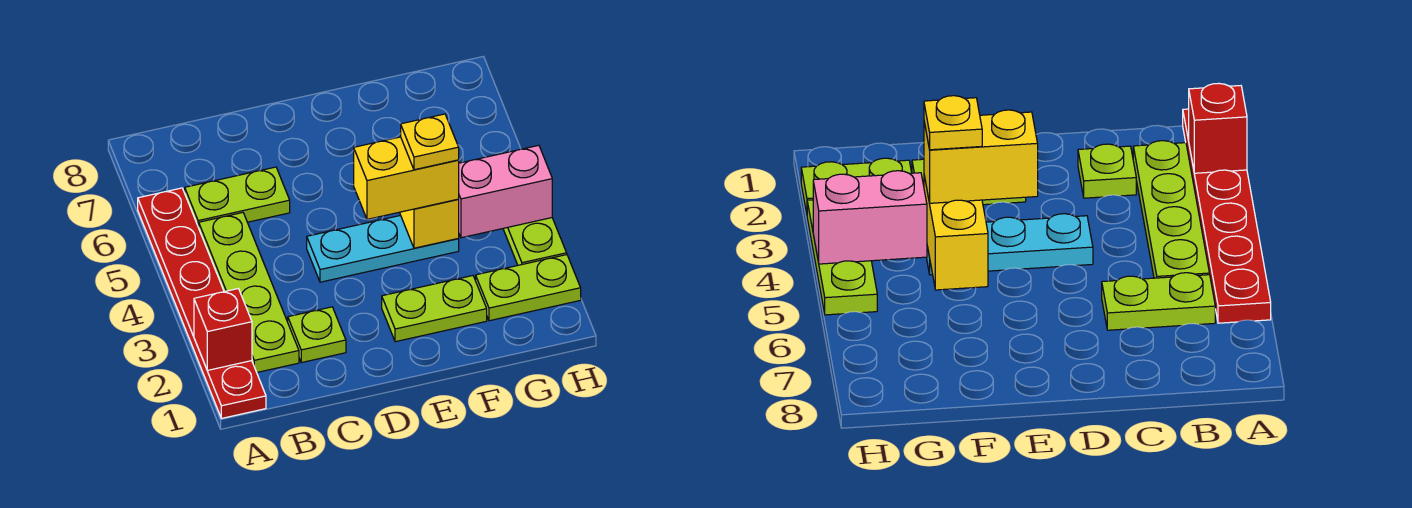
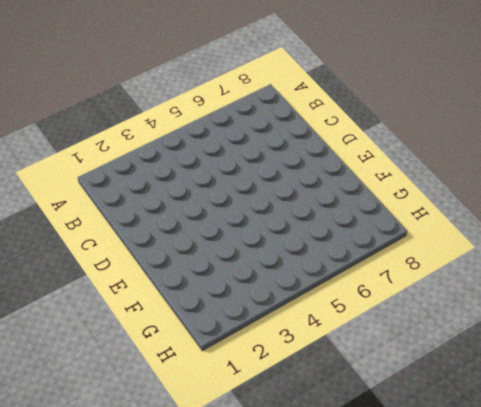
none -> red 1x6 plate [138,188,266,418]
none -> lime 1x4 plate [199,213,299,372]
none -> lime 1x2 plate [185,167,290,228]

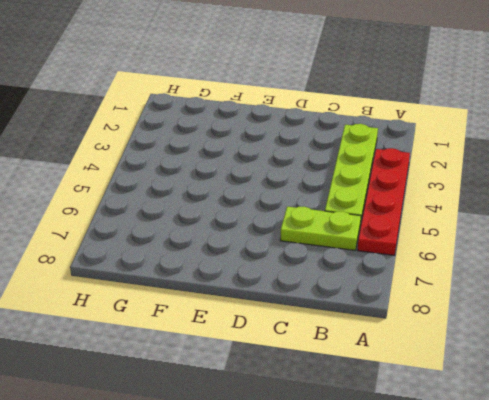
red 1x4 plate [358,148,410,255] -> red 1x6 plate [138,188,266,418]
none -> lime 1x1 plate [288,307,346,363]
none -> cyan 1x3 plate [307,215,459,282]
none -> lime 1x2 plate [382,276,487,342]

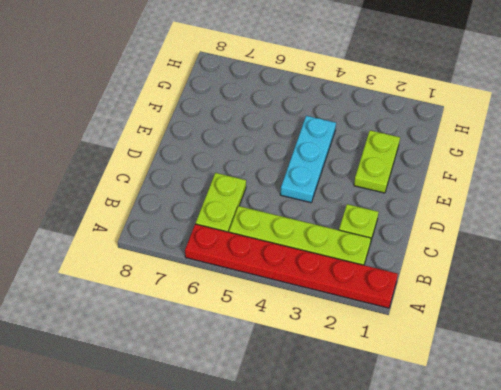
none -> lime 1x2 plate [476,255,581,321]
none -> lime 1x3 plate [503,218,567,265]
none -> red 1x1 brick [194,289,252,370]

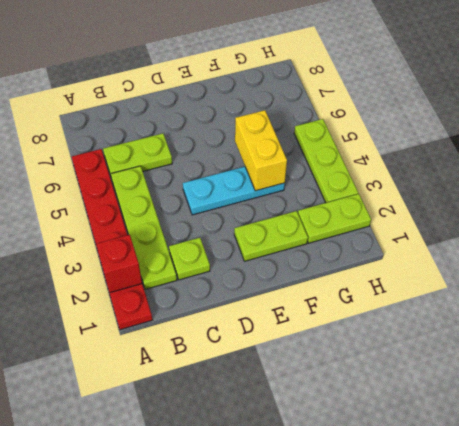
none -> pink 1x2 brick [458,145,552,238]
none -> yellow 1x2 brick [354,137,459,219]
none -> yellow 1x1 plate [401,114,459,170]

